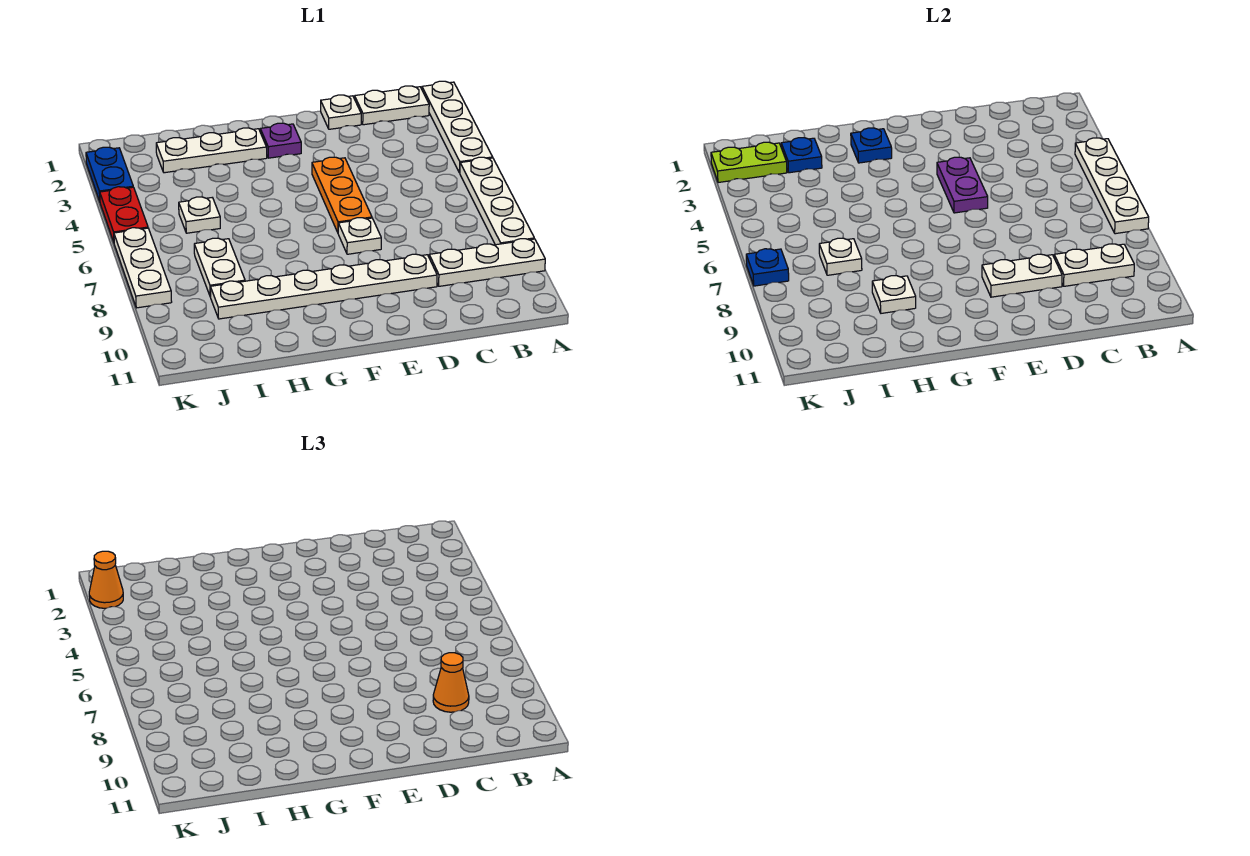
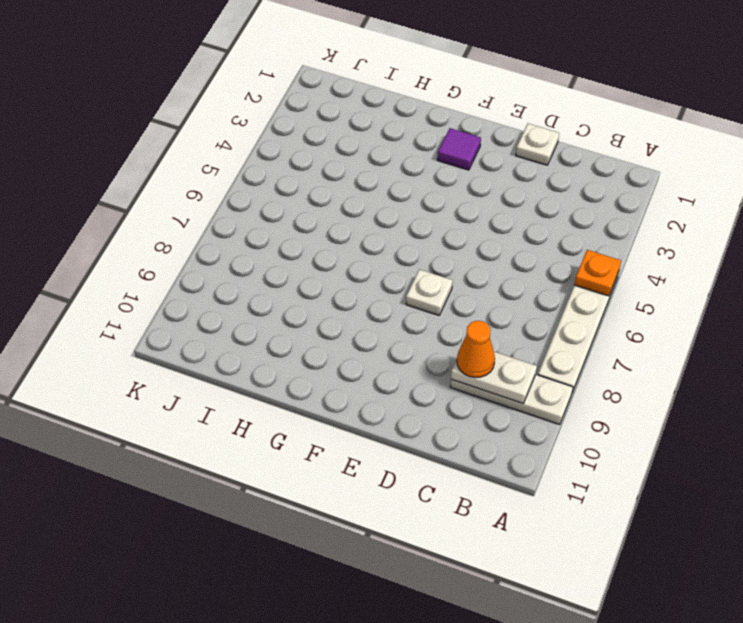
orange 1x1 plate [575,250,621,296] -> white 1x4 plate [1075,138,1149,234]
purple 1x1 tile [437,128,481,170] -> purple 1x1 plate [260,123,301,158]
none -> white 1x4 plate [422,81,493,173]
none -> white 1x2 plate [354,86,429,125]
none -> white 1x6 plate [210,254,437,319]

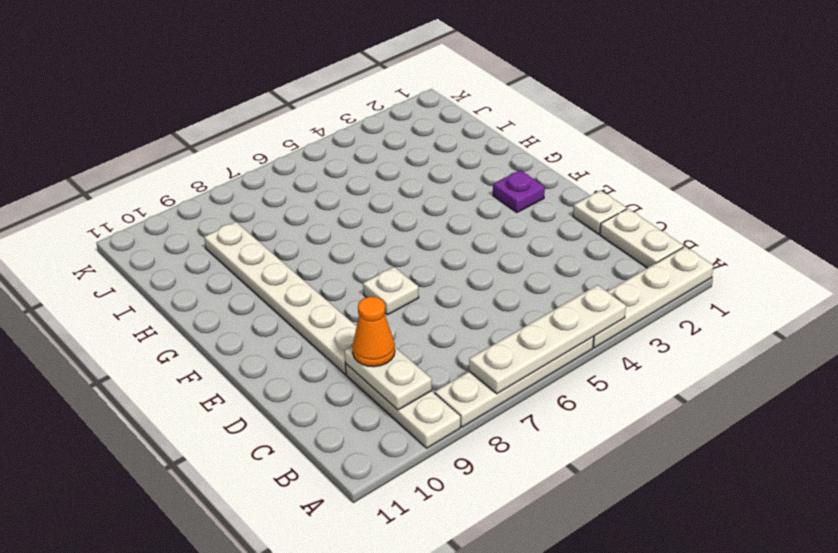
none -> orange 1x3 plate [312,157,372,232]
none -> white 1x3 plate [156,128,267,173]
none -> white 1x1 plate [179,197,220,233]

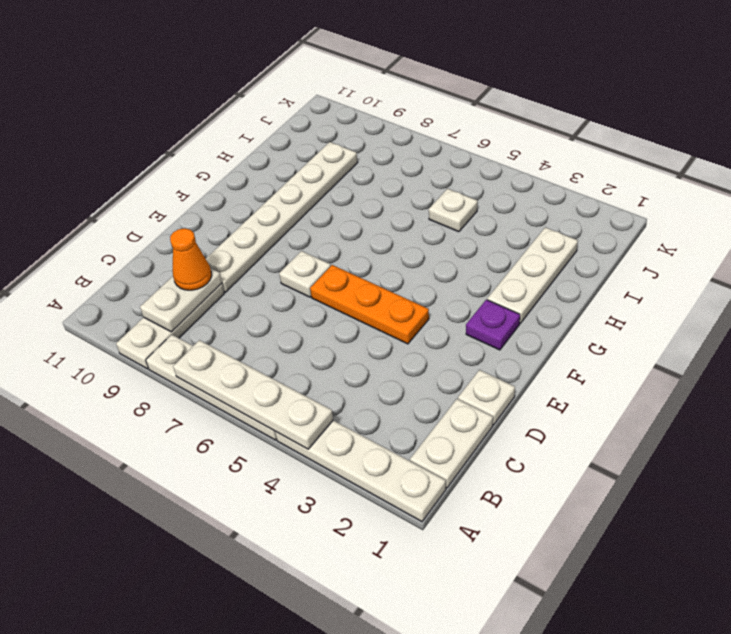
none -> white 1x2 plate [194,238,245,297]
none -> blue 1x2 plate [86,147,133,201]
none -> red 1x2 plate [100,187,148,242]

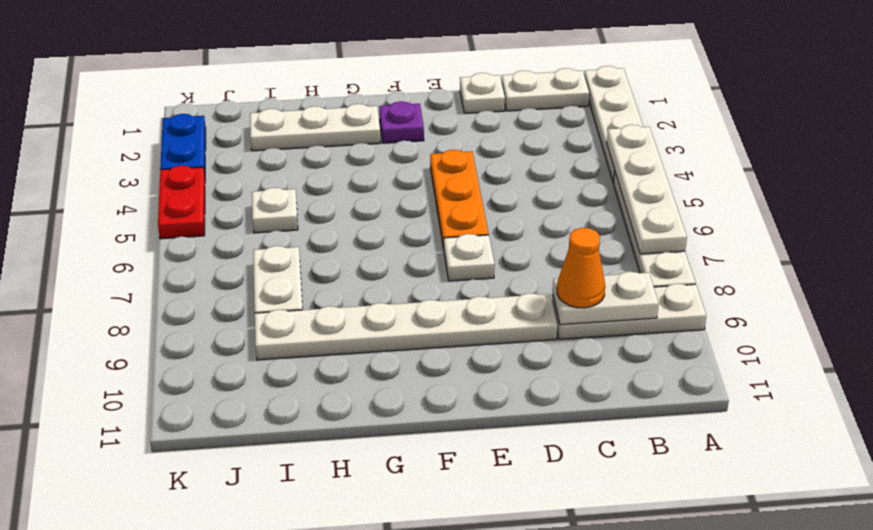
none -> white 1x3 plate [114,228,172,308]
none -> white 1x2 plate [982,254,1062,297]
none -> purple 1x2 plate [937,157,988,213]

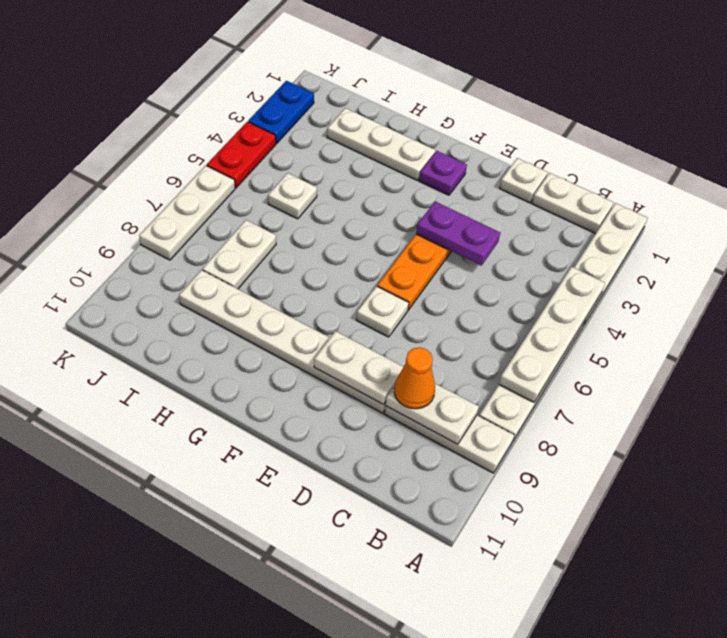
purple 1x2 plate [416,201,500,266] -> purple 1x2 plate turned to [937,157,988,213]
none -> blue 1x1 plate [851,128,892,163]
none -> white 1x1 plate [872,276,916,313]
none -> blue 1x1 plate [781,137,822,173]

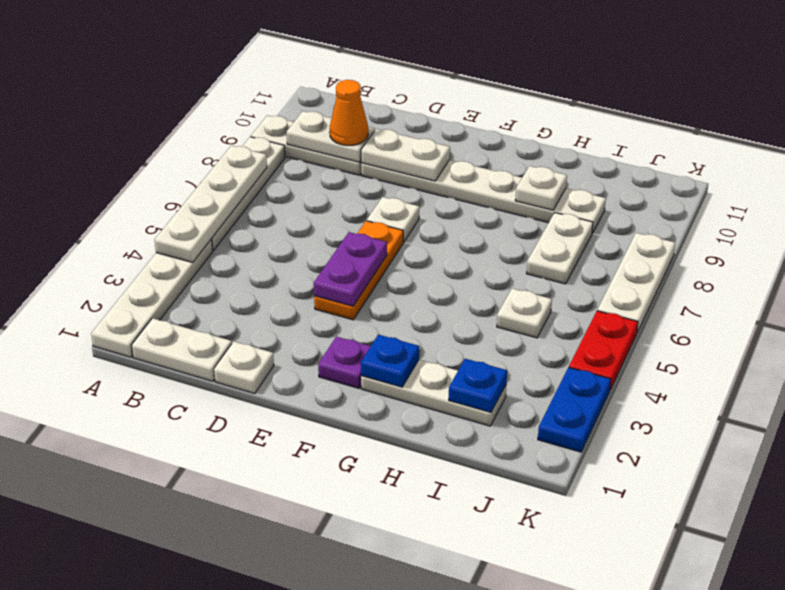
none -> white 1x1 plate [819,238,862,275]
none -> lime 1x2 plate [711,142,787,183]
none -> blue 1x1 plate [746,249,789,286]

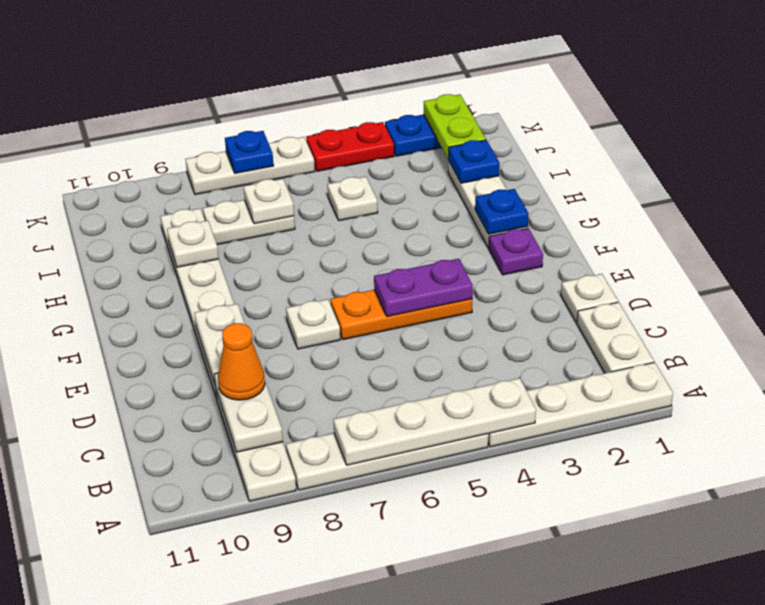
none -> orange 1x1 cone [89,551,123,608]

